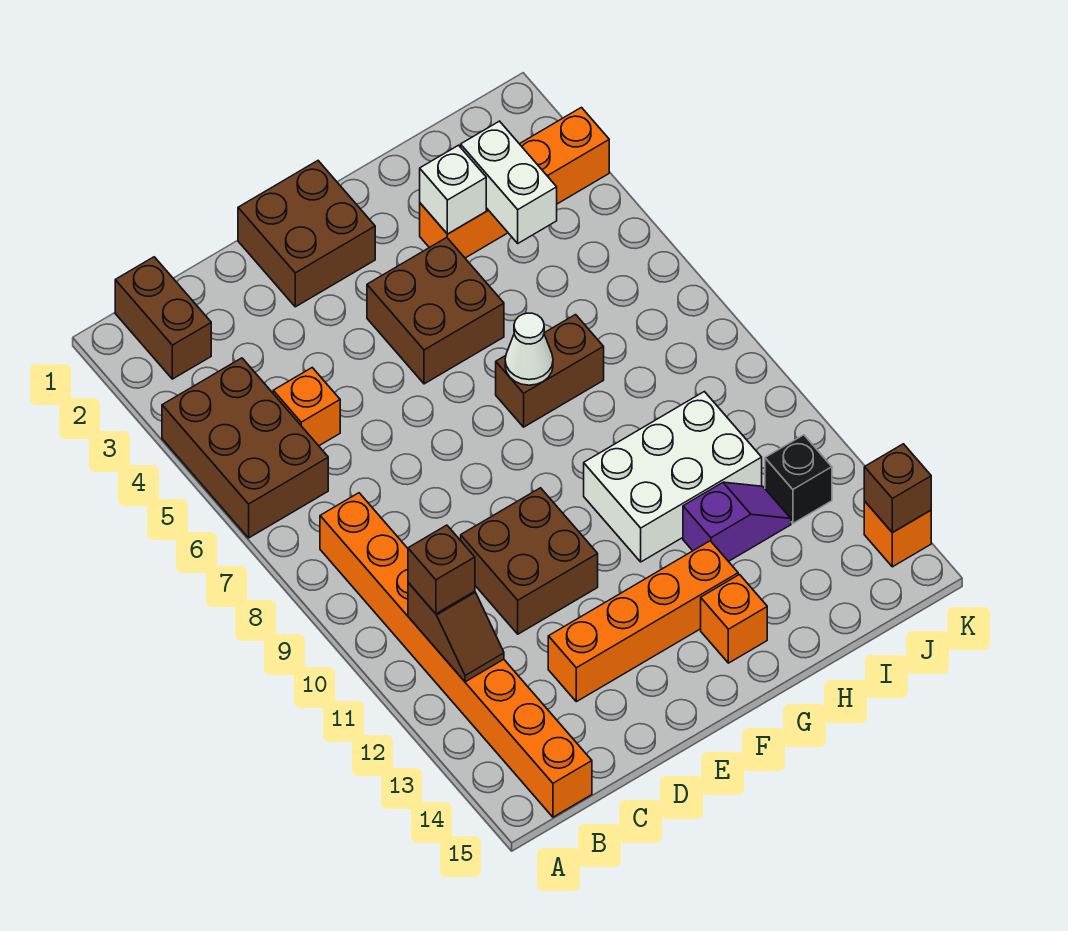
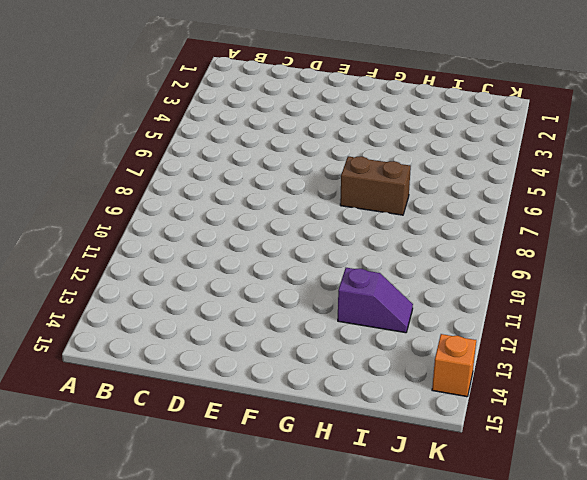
none -> brown 2x3 brick [162,358,328,538]
none -> brown 1x2 brick [115,257,211,379]
none -> orange 1x8 brick [320,493,592,817]

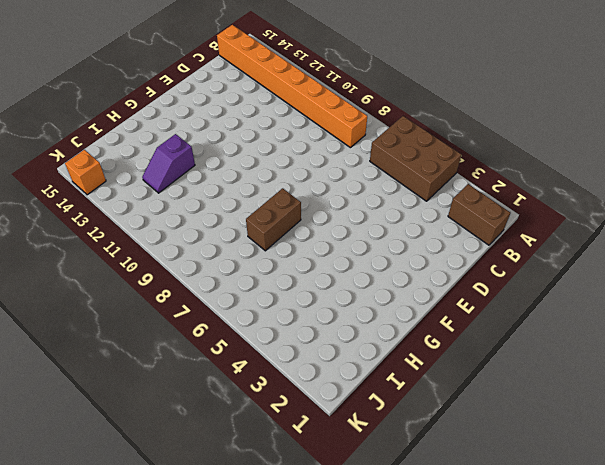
none -> orange 1x1 brick [273,368,340,446]
none -> brown 2x2 brick [461,488,598,634]
none -> orange 1x4 brick [548,541,738,702]

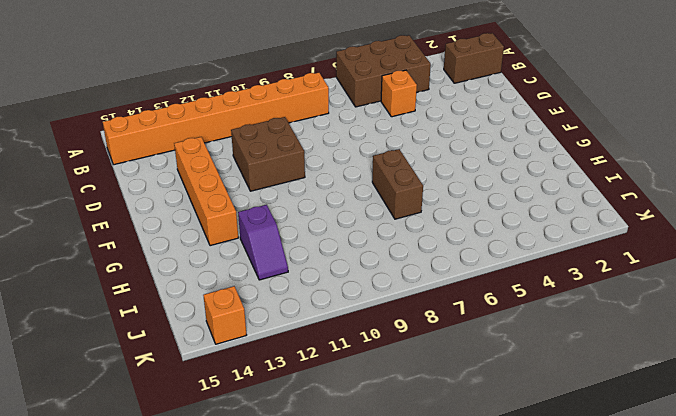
none -> brown 2x2 brick [238,161,375,307]
none -> brown 2x2 brick [367,238,504,384]
none -> white 2x3 brick [584,392,762,562]

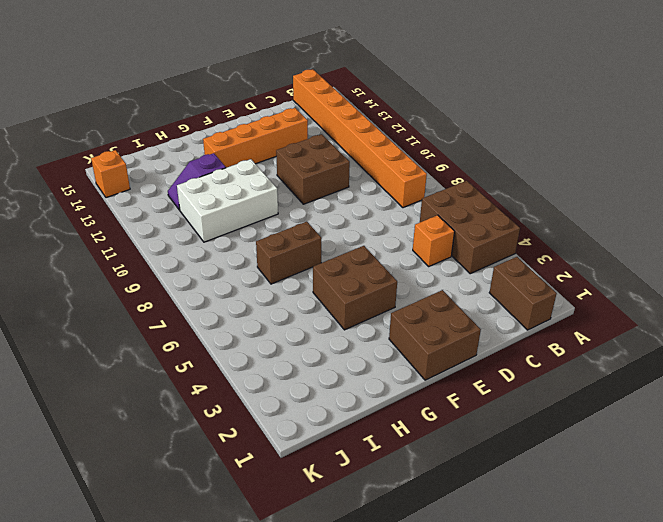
none -> orange 1x1 brick [701,575,767,663]
none -> orange 1x4 brick [420,107,609,258]
none -> black 1x1 brick [765,435,832,523]

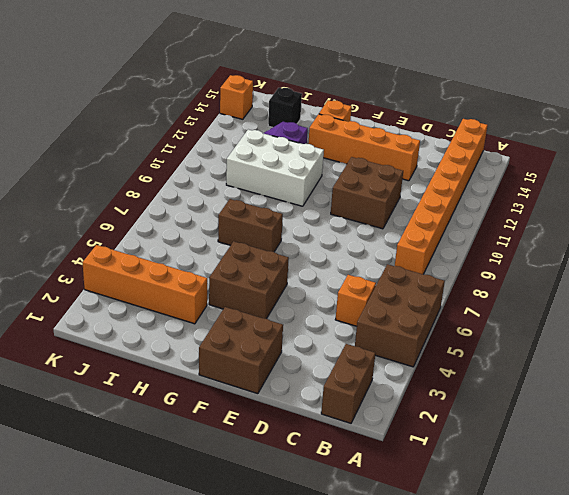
black 1x1 brick [268,88,302,127] -> black 1x1 brick moved to [765,435,832,523]
none -> brown 1x2 slope [408,583,504,682]
none -> white 1x1 cone [505,313,553,385]
none -> white 1x1 brick [420,145,486,234]

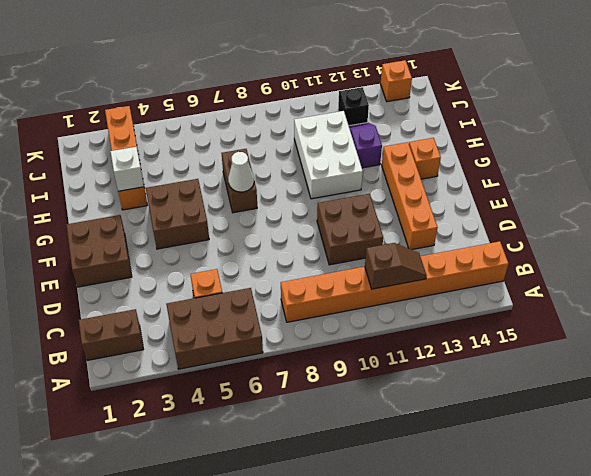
none -> white 1x2 brick [461,121,557,243]
none -> brown 1x1 brick [864,444,931,533]
none -> brown 1x1 brick [408,525,475,614]

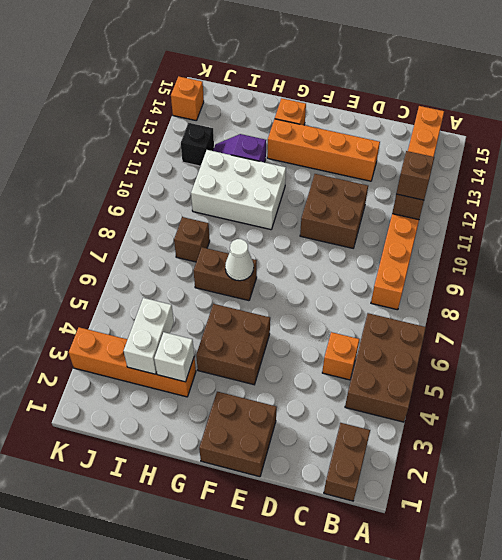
brown 1x1 brick [174,217,210,262] -> brown 1x1 brick moved to [864,444,931,533]

